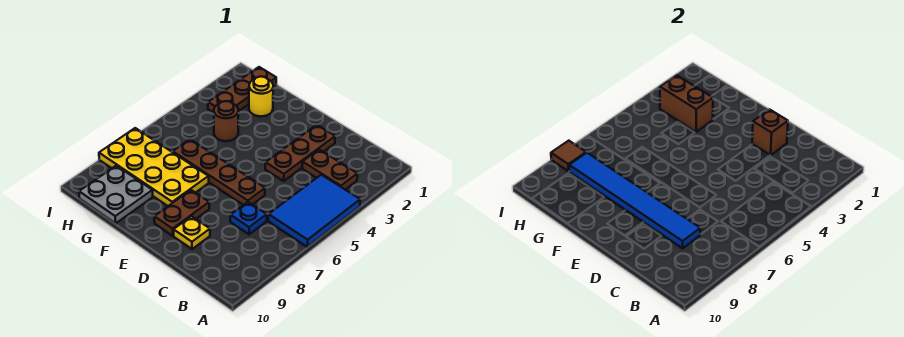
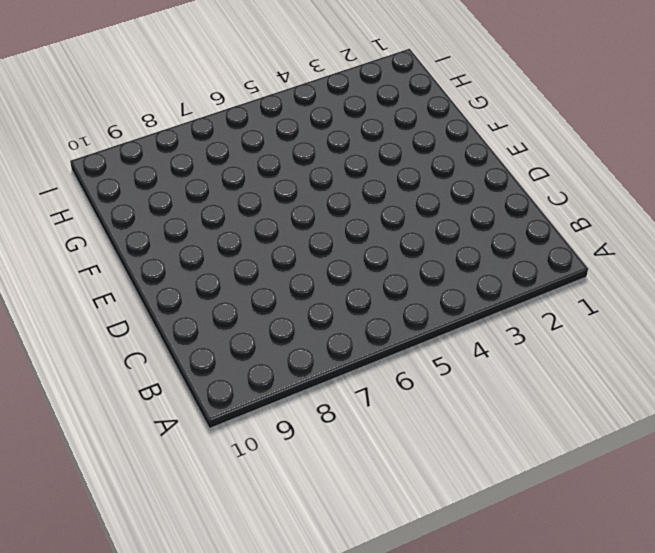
none -> blue 2x3 tile [268,175,360,247]
none -> brown 1x2 plate [302,150,357,190]
none -> blue 1x1 plate [230,202,267,234]

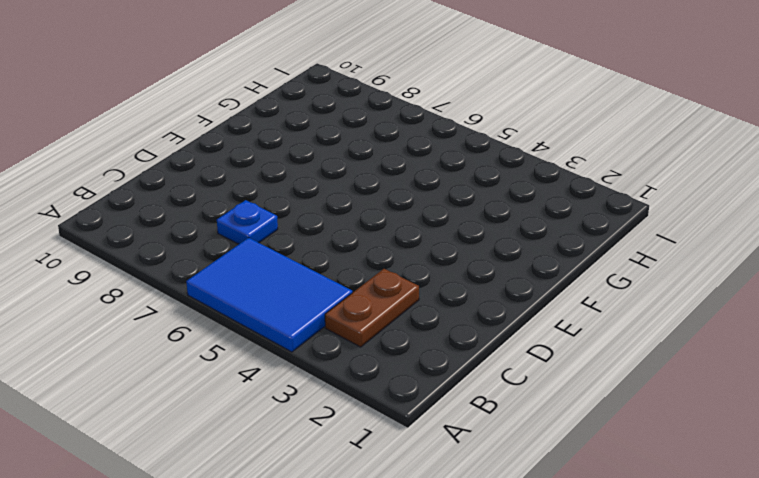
none -> brown 1x3 plate [265,125,335,181]
none -> brown 1x4 plate [173,139,265,205]
none -> yellow 1x1 plate [174,216,210,249]

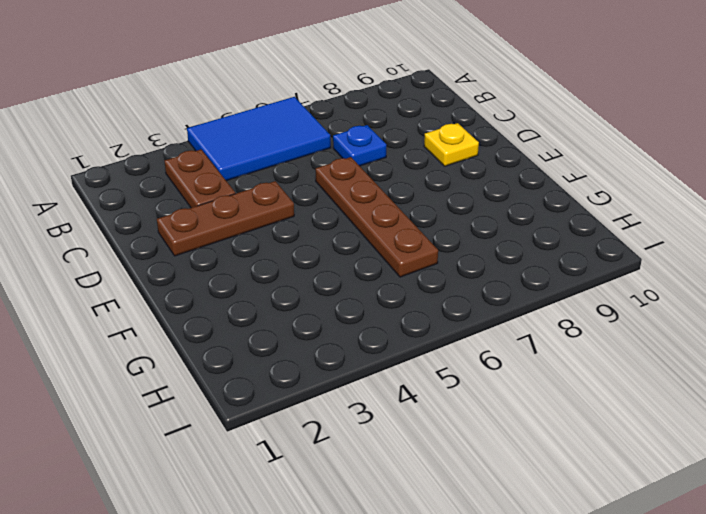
none -> brown 1x2 plate [154,190,209,236]
none -> yellow 2x4 plate [99,128,209,206]
none -> yellow 1x1 round brick [249,77,273,116]

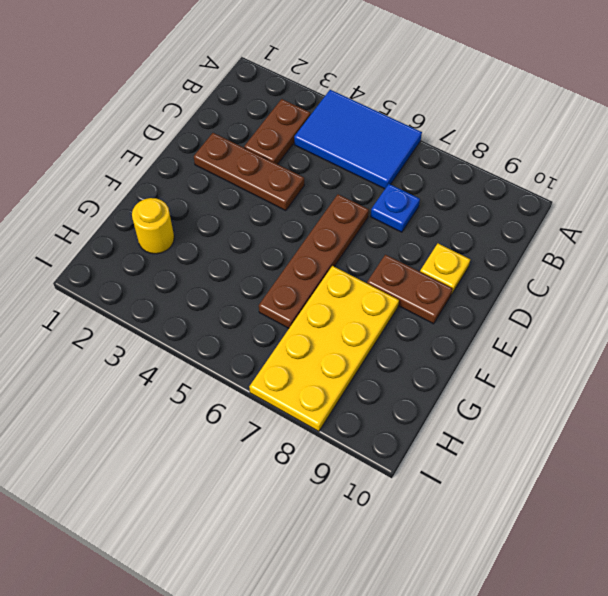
none -> brown 1x1 round brick [214,101,238,141]
none -> grey 2x2 plate [79,166,153,223]
none -> brown 1x3 plate [208,67,276,113]

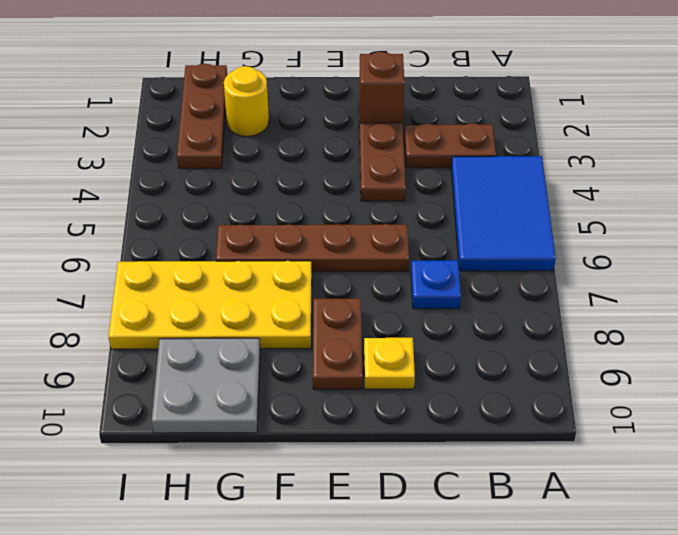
none -> brown 1x1 round brick [214,101,238,141]
none -> blue 1x6 tile [569,153,700,248]
none -> brown 1x2 brick [660,75,713,132]

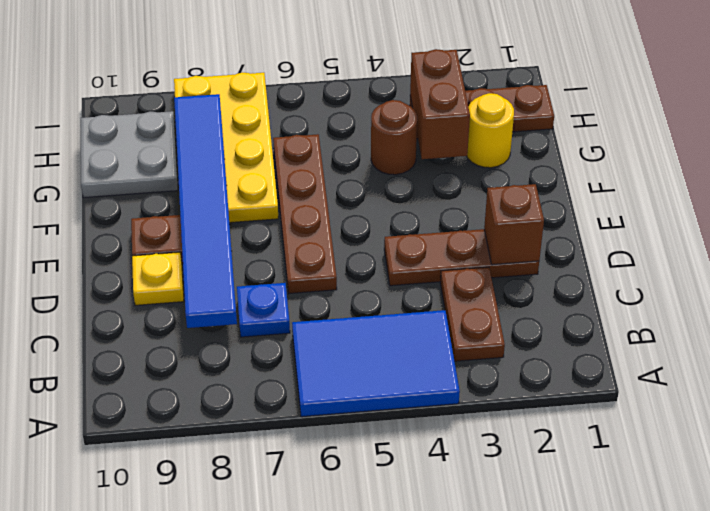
none -> brown 1x1 tile [551,141,586,171]

